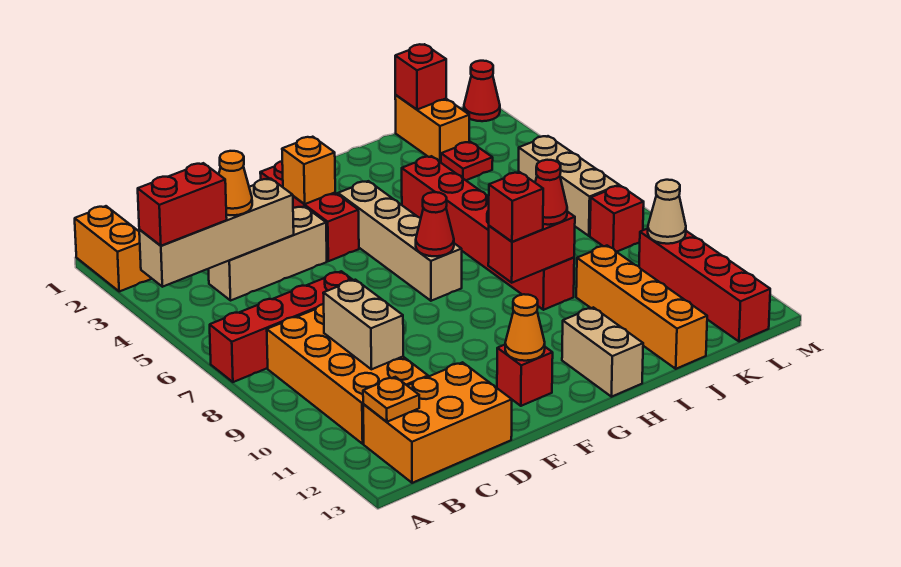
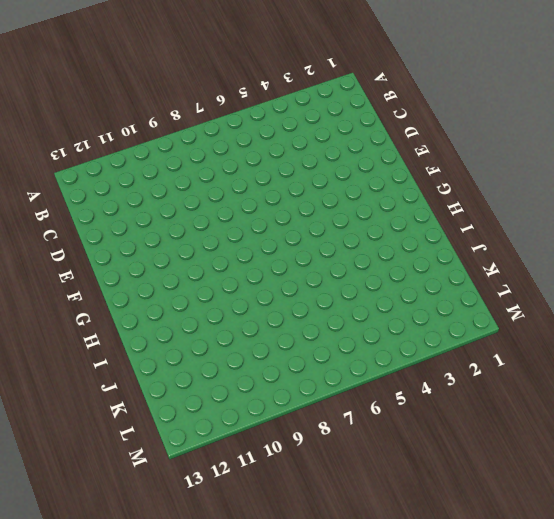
none -> orange 1x2 brick [75,206,151,291]
none -> red 1x4 brick [210,271,353,382]
none -> orange 2x4 brick [267,304,428,444]
none -> orange 2x3 brick [363,362,512,483]

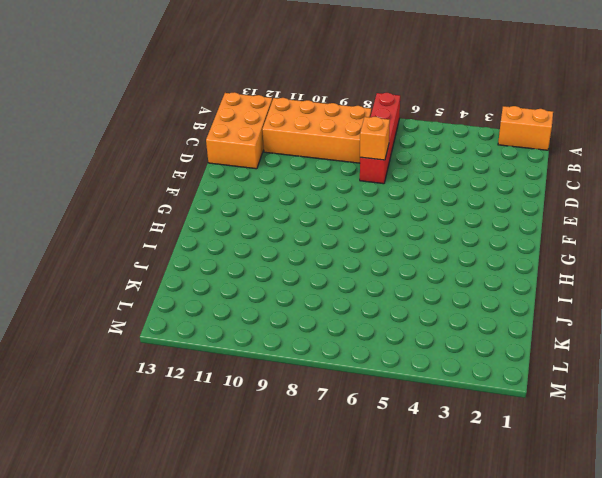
orange 1x1 brick [360,117,390,160] -> orange 1x1 brick moved to [282,137,335,204]
none -> tan 1x3 brick [208,206,327,300]
none -> red 1x3 brick [260,161,359,261]
none -> red 1x1 brick [497,345,553,406]
none -> tan 1x4 brick [338,181,462,301]

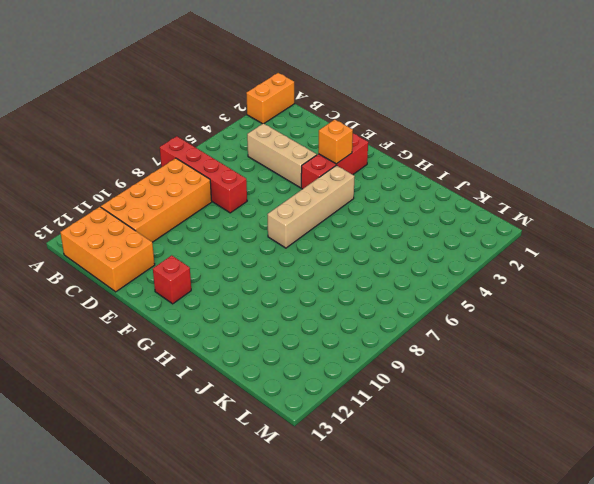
none -> tan 1x2 brick [562,307,643,397]
none -> red 1x6 brick [402,156,574,310]
none -> orange 1x4 brick [576,246,707,369]
none -> orange 1x2 brick [395,95,469,162]

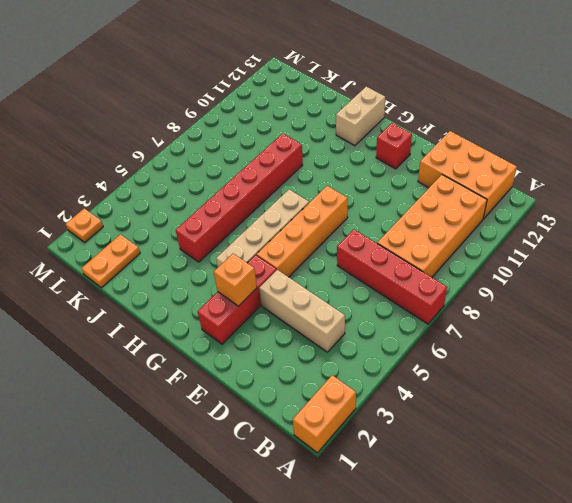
orange 1x4 brick [257,186,348,277] -> orange 1x4 brick moved to [576,246,707,369]
orange 1x2 plate [81,234,140,288] -> orange 1x2 brick [395,95,469,162]
orange 1x1 plate [66,208,103,242] -> orange 1x1 plate moved to [363,377,419,422]
none -> red 1x1 plate [441,142,493,180]
none -> tan 1x3 brick [519,136,619,236]
none -> red 1x1 brick [590,186,644,252]
none -> red 1x4 brick [639,229,770,342]

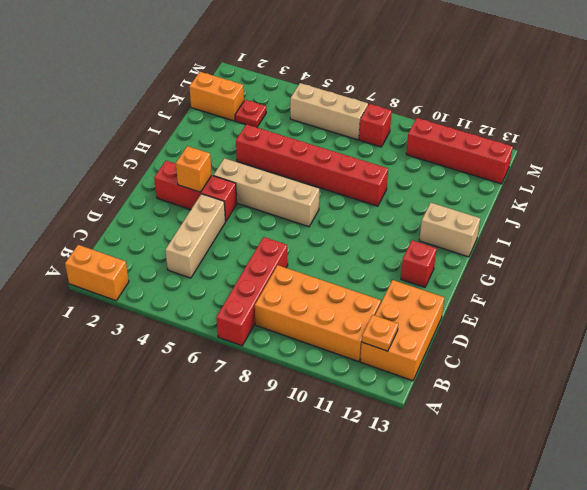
none -> orange 1x4 brick [576,246,707,369]
none -> red 1x1 cone [464,61,500,121]
none -> tan 1x4 brick [139,179,294,287]
none -> tan 1x2 brick [323,280,403,369]

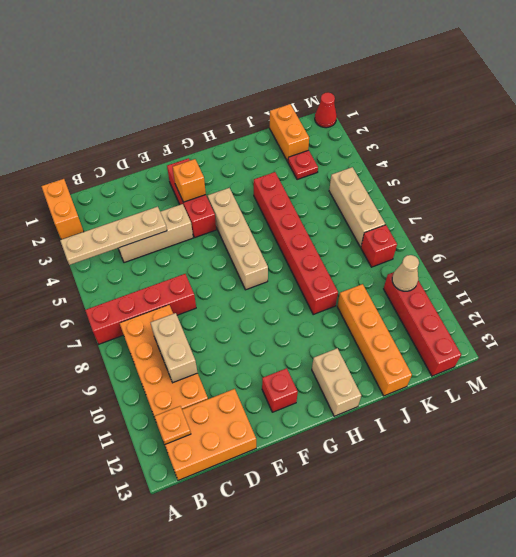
tan 1x4 plate [60,207,167,265] -> tan 1x4 brick [139,179,294,287]
none -> orange 1x1 cone [505,294,545,361]
none -> red 1x1 cone [416,192,454,256]
none -> red 1x2 brick [488,212,575,283]
none -> red 1x1 brick [395,44,446,110]

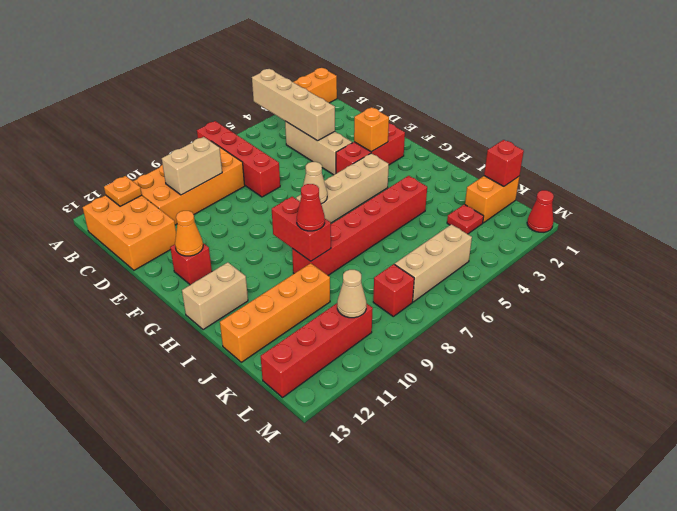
tan 1x1 cone [303,162,327,204] -> red 1x1 cone [416,192,454,256]
none -> red 1x2 brick [138,163,227,246]
none -> orange 1x1 cone [219,151,252,215]
none -> red 1x1 brick [489,172,543,242]

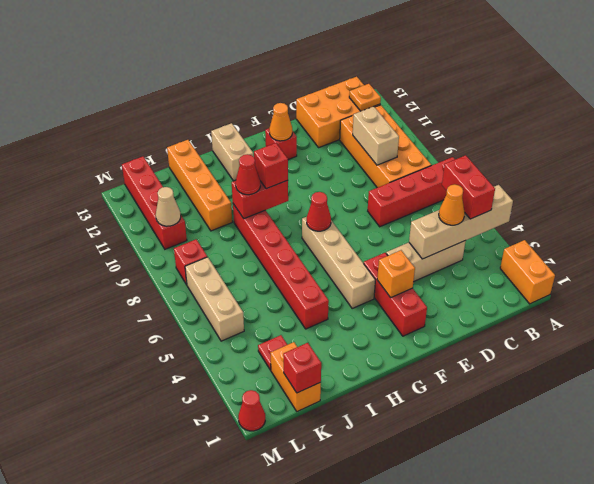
red 1x2 brick [442,155,495,219] -> red 1x2 brick turned to [138,163,227,246]

